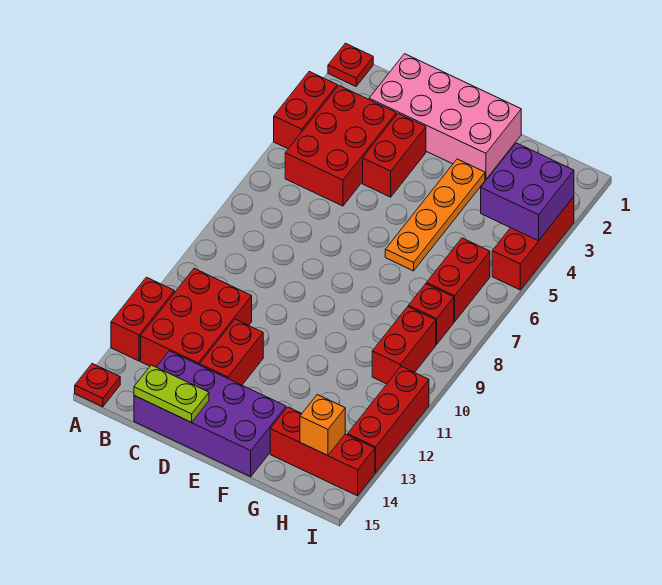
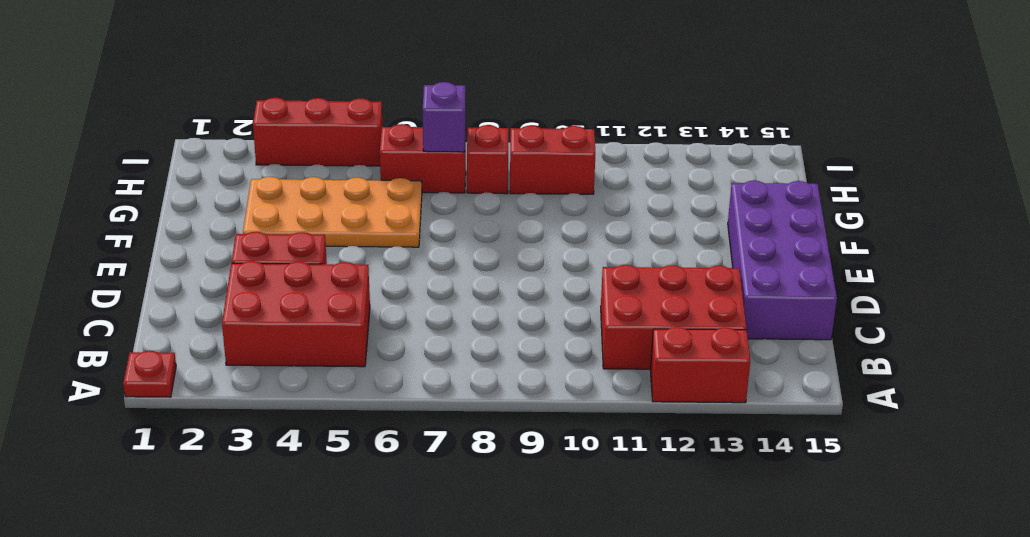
orange 2x4 plate [243,177,422,247] -> orange 1x4 plate [385,159,485,271]
purple 1x1 brick [423,82,466,152] -> none
none -> red 1x2 brick [274,72,337,149]
none -> red 1x1 plate [75,364,120,407]
none -> pink 2x4 brick [369,54,521,179]

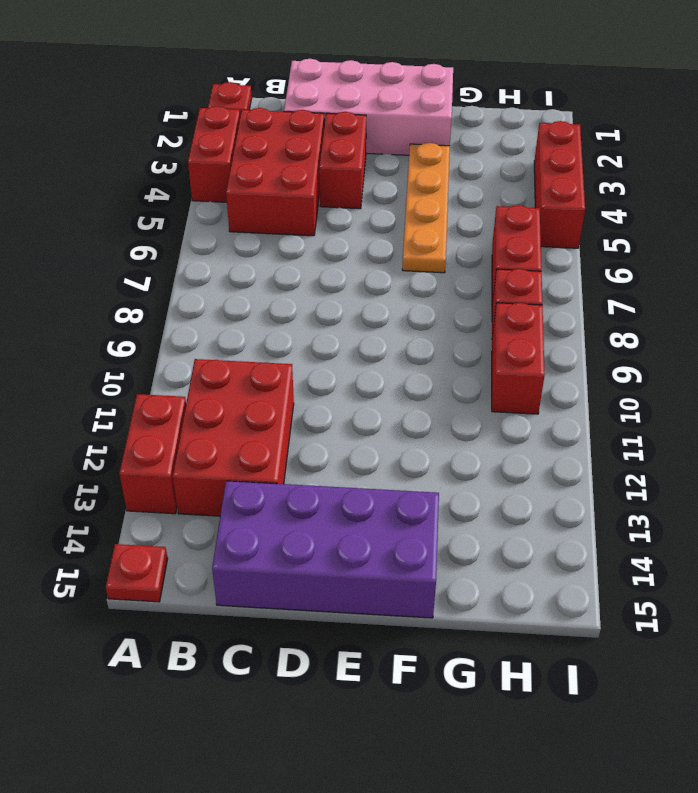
none -> red 1x2 brick [200,319,263,385]
none -> red 1x3 brick [270,407,375,496]
none -> red 1x3 brick [348,366,429,473]

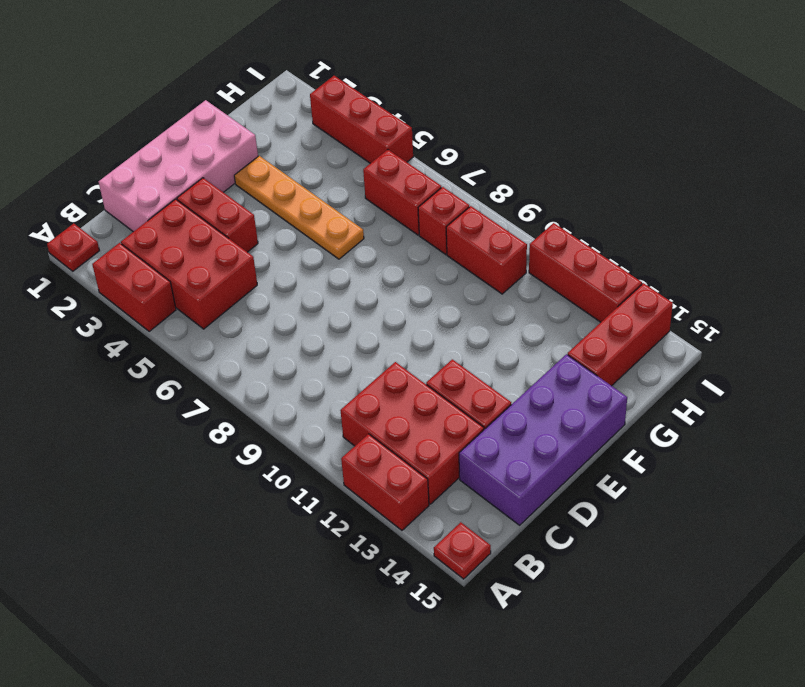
none -> lime 1x2 plate [134,365,209,422]
none -> purple 2x2 brick [481,143,574,241]
none -> orange 1x1 brick [300,395,345,456]

